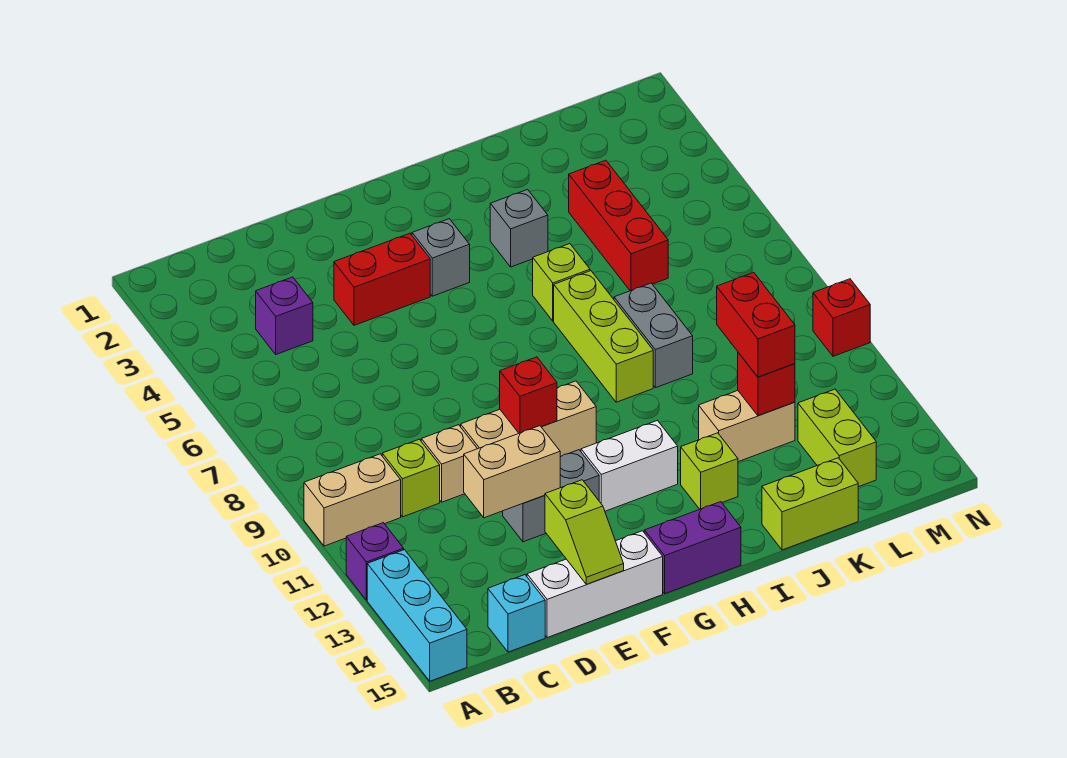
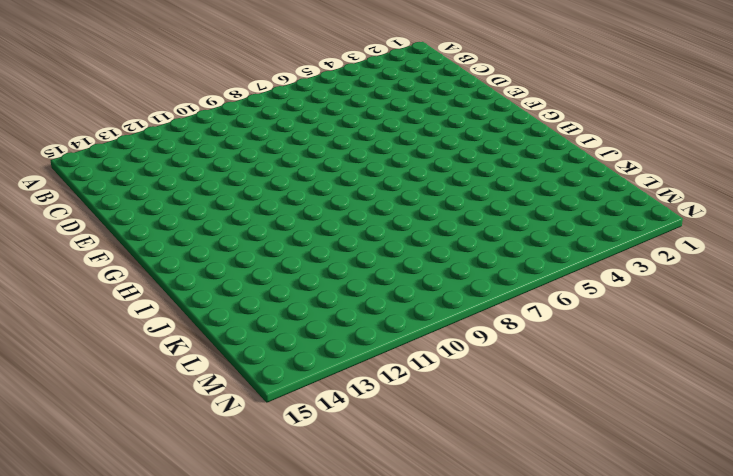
none -> tan 1x2 brick [304,454,401,546]
none -> purple 1x1 brick [346,523,404,600]
none -> cyan 1x3 brick [367,550,467,681]

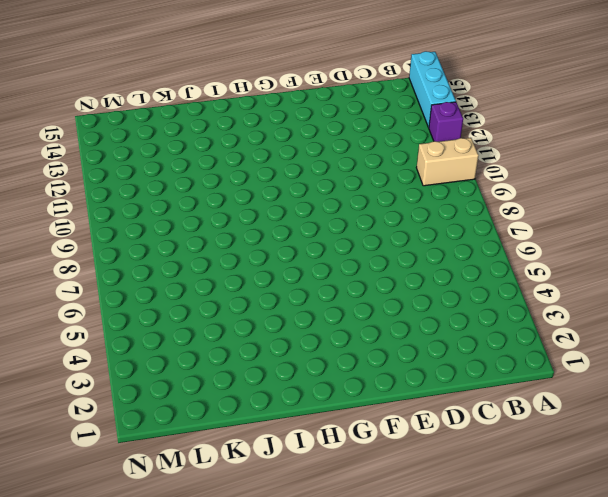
none -> purple 1x1 brick [256,277,313,354]
none -> lime 1x1 brick [382,439,440,517]
none -> cyan 1x1 brick [488,575,545,652]

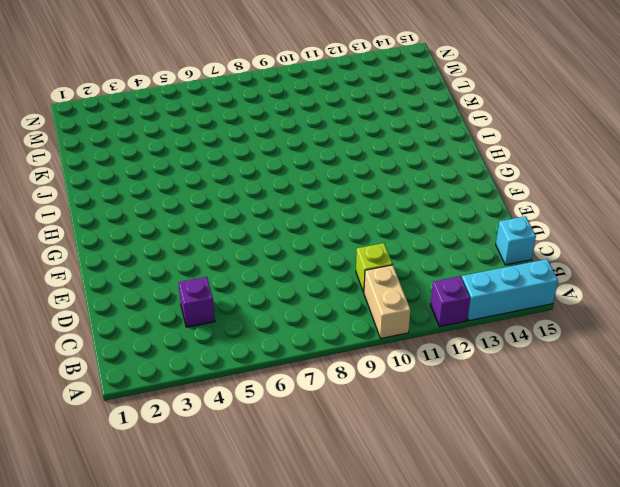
none -> tan 1x1 brick [421,425,477,502]
none -> white 1x3 brick [527,531,663,638]
none -> red 1x2 brick [334,233,430,325]

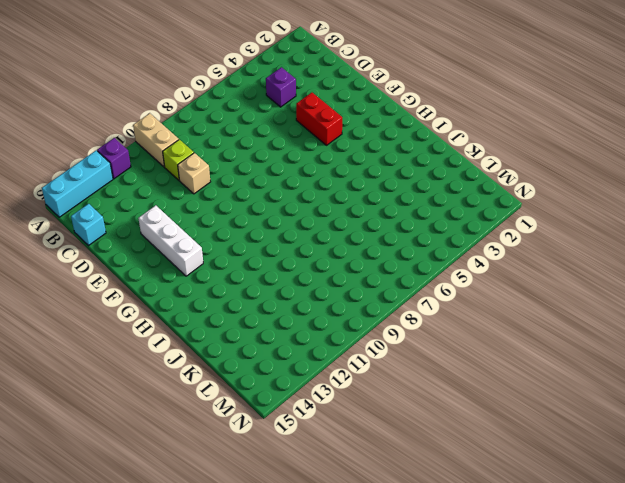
white 1x3 brick [138,205,203,276] -> white 1x3 brick moved to [527,531,663,638]
none -> tan 1x3 brick [461,381,596,457]
none -> grey 1x2 brick [503,450,599,542]
none -> grey 1x1 brick [412,219,470,296]

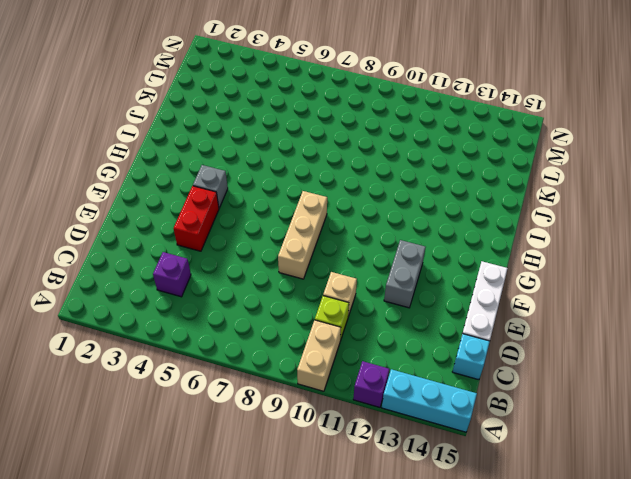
tan 1x3 brick [278,191,327,279] -> tan 1x3 brick moved to [461,381,596,457]
none -> white 1x2 brick [581,420,678,511]
none -> purple 1x2 brick [644,502,741,594]
none -> grey 1x1 brick [490,190,548,267]

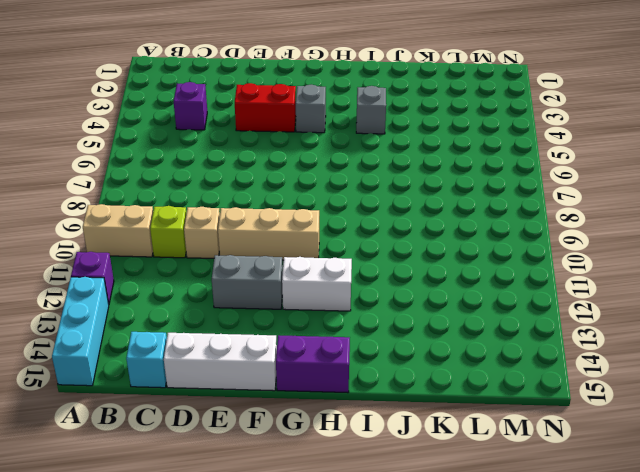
none -> lime 1x1 brick [533,244,590,321]
none -> lime 1x3 brick [554,271,653,402]
none -> lime 1x1 brick [681,433,738,509]

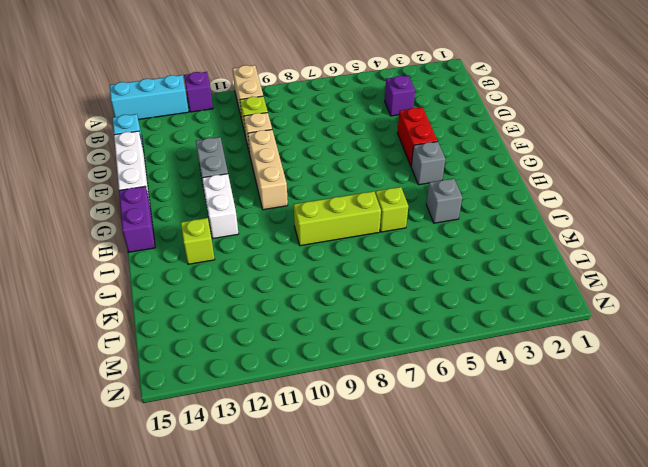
none -> grey 1x2 brick [614,283,693,388]
none -> tan 1x2 brick [699,391,795,462]
none -> lime 1x2 brick [762,458,858,550]

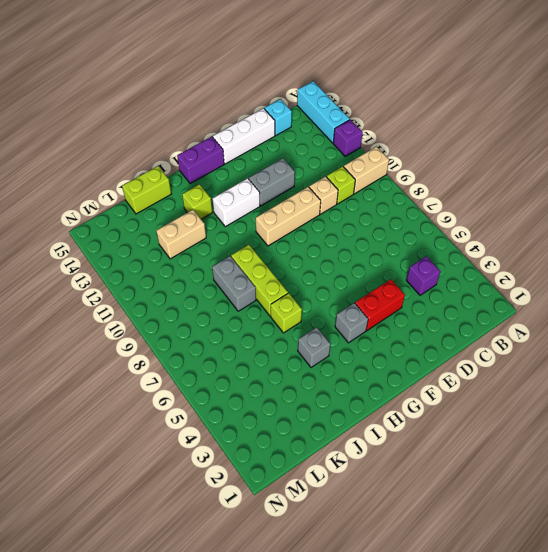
none -> red 1x3 brick [569,160,668,291]
none -> lime 1x2 brick [798,389,876,487]
none -> red 1x1 brick [813,279,870,356]

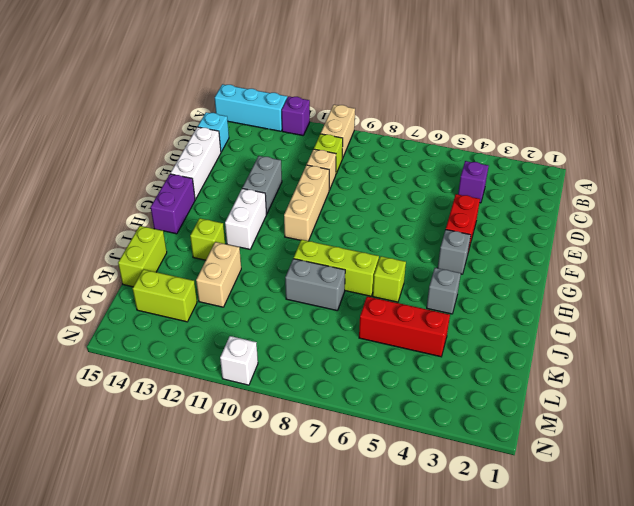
white 1x1 brick [220,336,258,385] -> red 1x1 brick [813,279,870,356]
none -> tan 1x2 brick [464,426,560,518]
none -> lime 1x2 slope [545,480,624,584]
none -> red 1x1 brick [500,357,557,433]

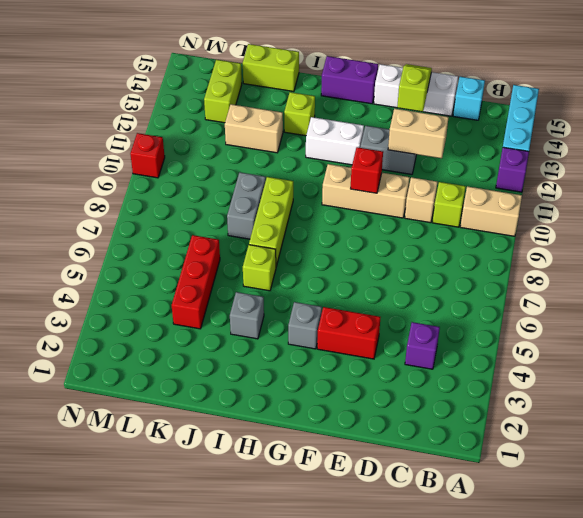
none -> red 1x1 brick [737,353,795,416]
none -> red 1x2 brick [717,272,795,377]

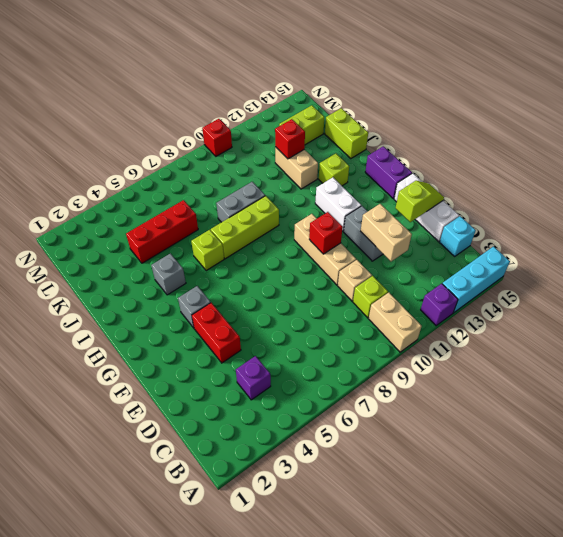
none -> red 1x2 brick [717,272,795,377]

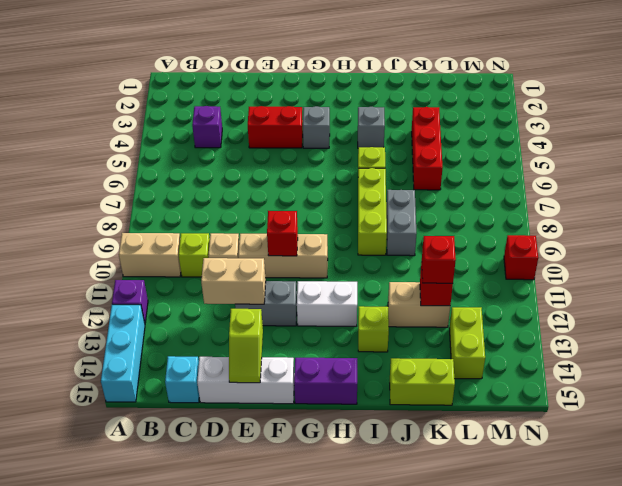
red 1x1 brick [422,236,456,283] -> red 1x2 brick [717,272,795,377]

